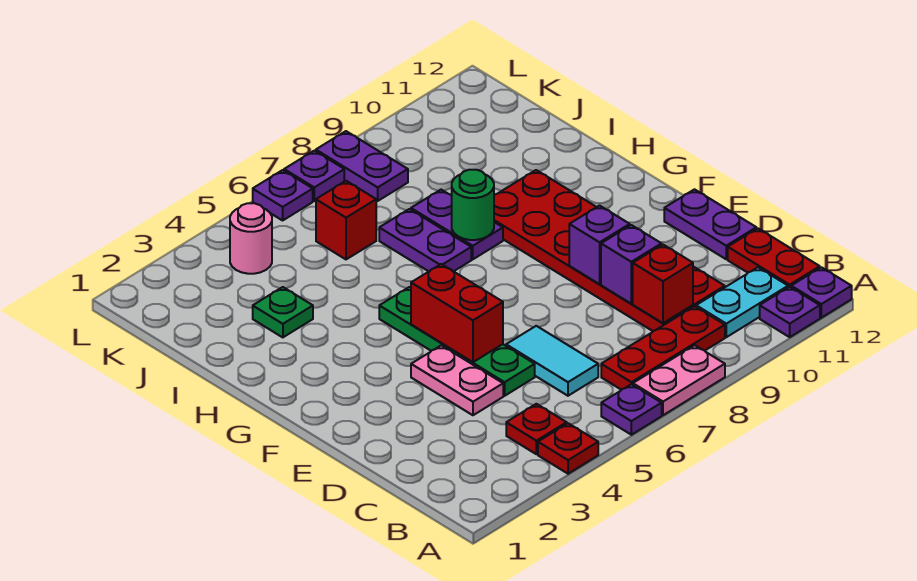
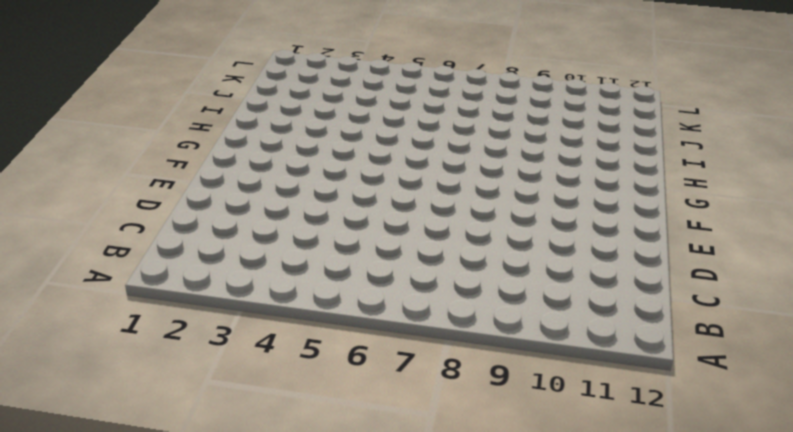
none -> red 1x1 plate [538,423,598,474]
none -> purple 1x1 plate [601,384,662,435]
none -> pink 1x2 plate [633,345,725,415]

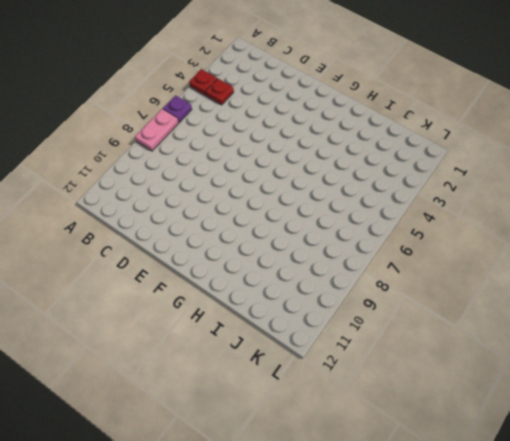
none -> purple 1x1 plate [760,287,820,337]
none -> purple 1x1 plate [791,267,852,318]
none -> red 1x3 plate [601,306,725,390]

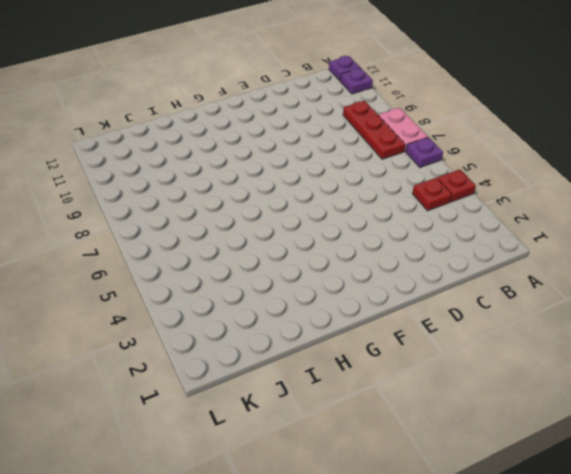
none -> cyan 1x2 plate [696,267,788,337]
none -> red 1x2 plate [728,228,820,287]
none -> cyan 1x2 tile [506,326,598,396]

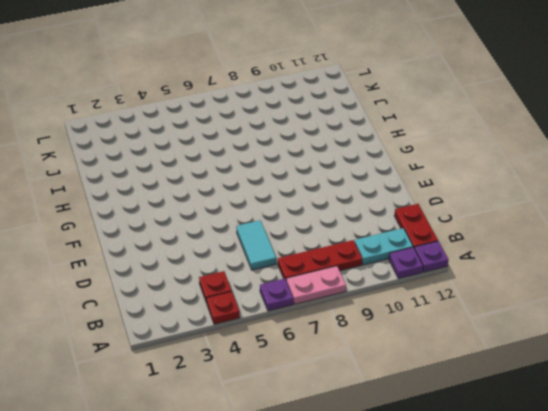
none -> red 2x6 plate [494,170,725,331]
none -> pink 1x2 plate [411,345,503,415]
none -> green 1x4 plate [379,287,535,396]

